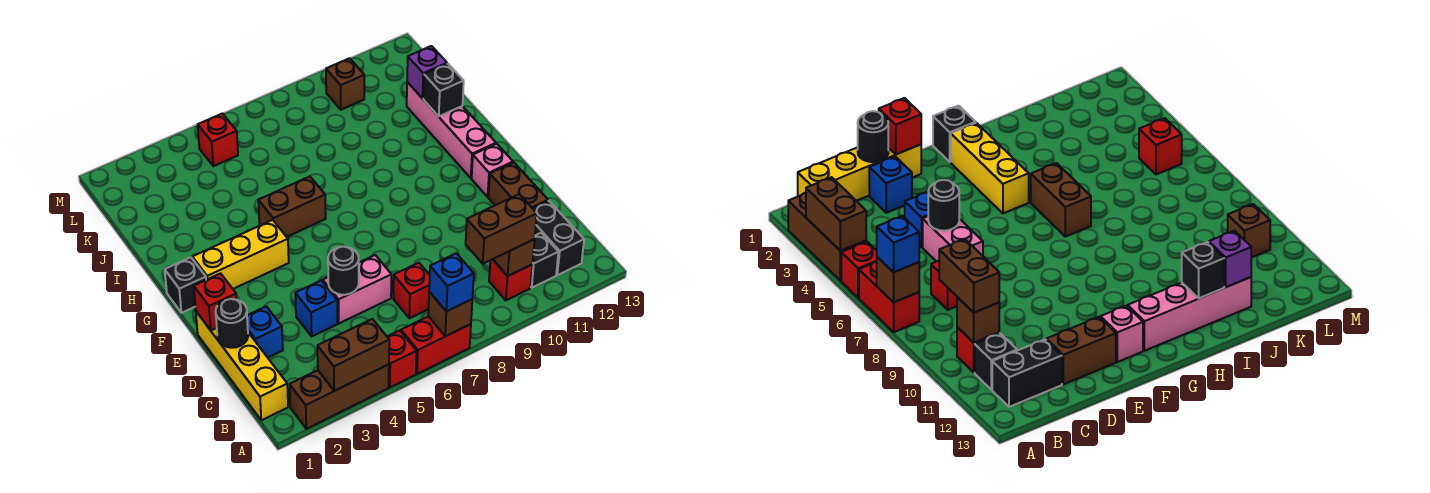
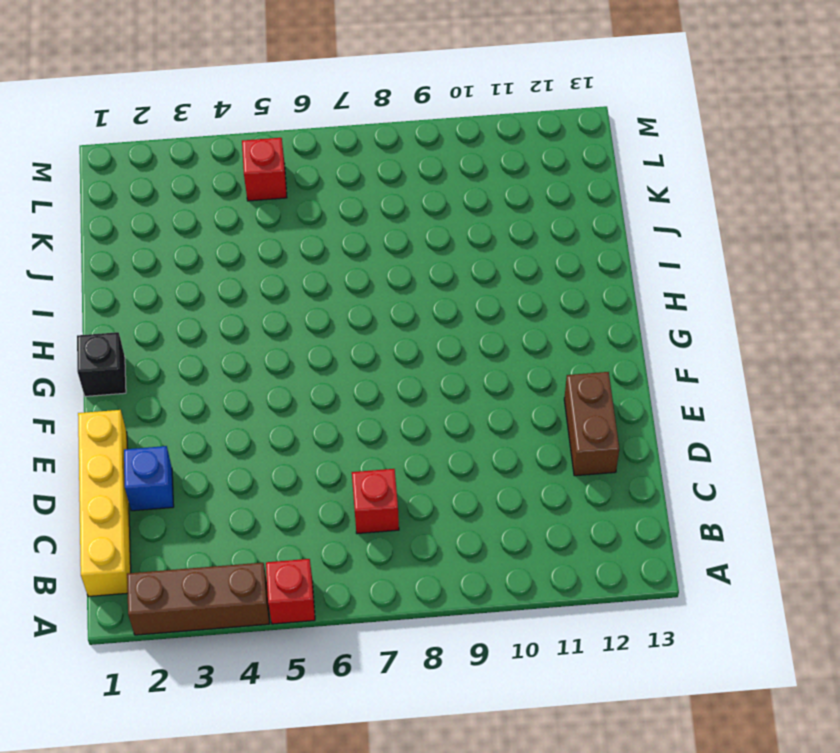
none -> red 1x2 brick [401,316,471,374]
none -> red 1x1 brick [489,259,532,300]
none -> black 1x1 brick [531,233,558,288]

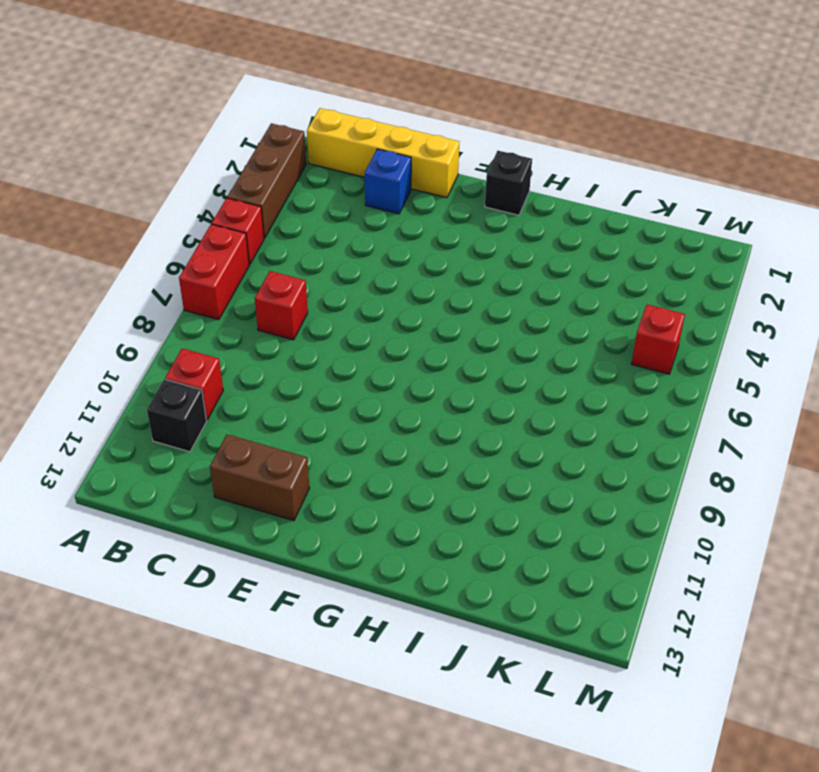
none -> black 1x2 brick [533,201,584,275]
none -> blue 1x1 brick [295,281,338,336]
none -> pink 1x2 brick [323,255,391,323]

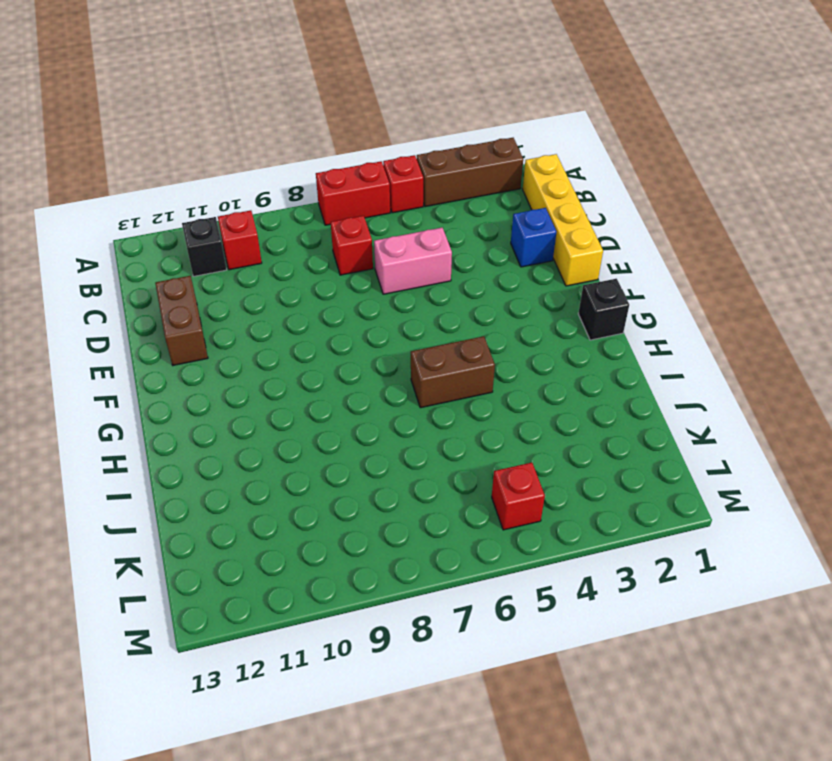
none -> black 1x2 brick [533,201,584,275]
none -> blue 1x1 brick [295,281,338,336]
none -> pink 1x1 brick [472,144,513,197]

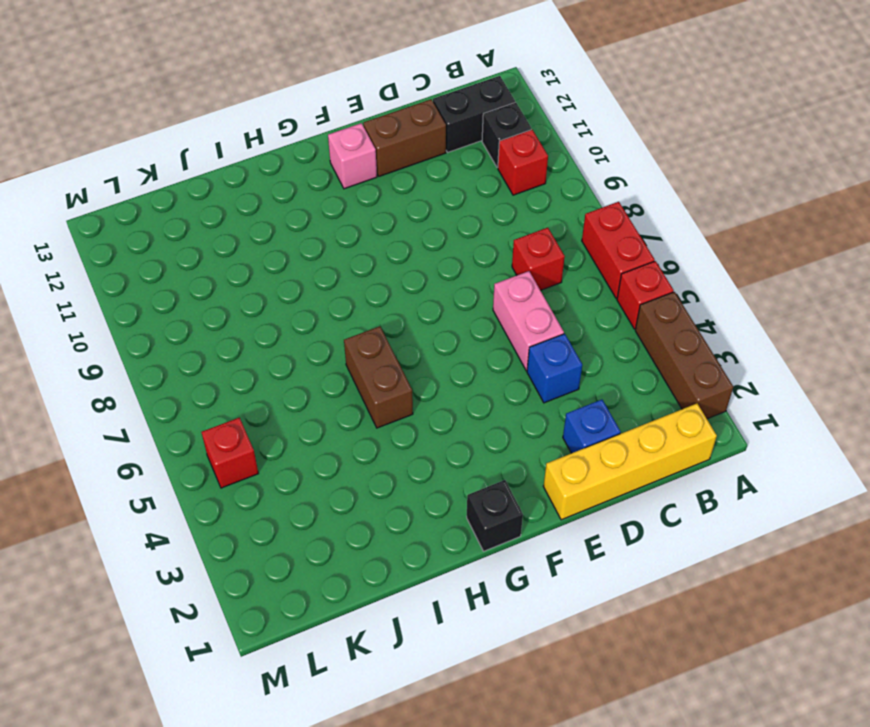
none -> yellow 1x3 brick [192,220,289,289]
none -> pink 1x4 brick [407,82,496,178]
none -> brown 1x1 brick [326,58,364,110]

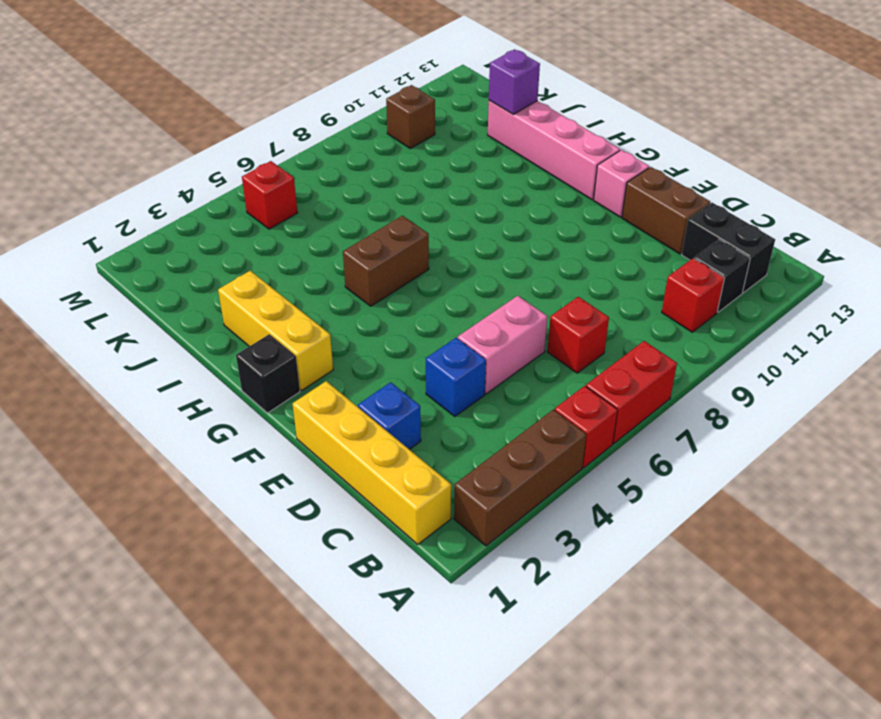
yellow 1x3 brick [218,271,333,390] -> yellow 1x3 brick turned to [192,220,289,289]
none -> brown 1x2 brick [317,319,389,391]
none -> brown 1x1 brick [428,292,472,336]
none -> brown 1x1 brick [493,239,535,276]

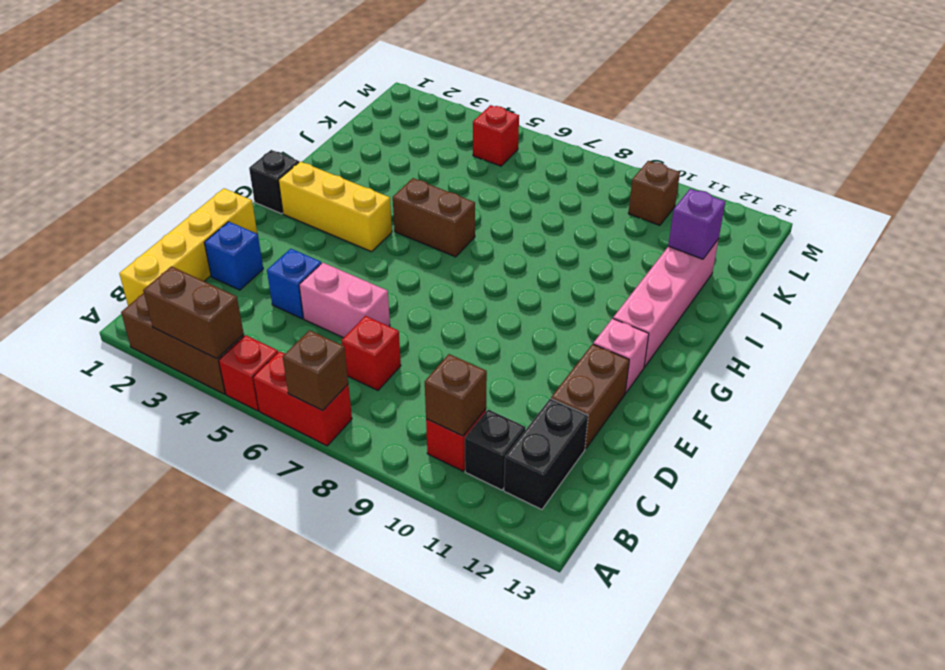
none -> black 1x1 round brick [216,299,248,348]
none -> black 1x1 round brick [328,247,359,295]
none -> red 1x1 brick [194,273,237,330]

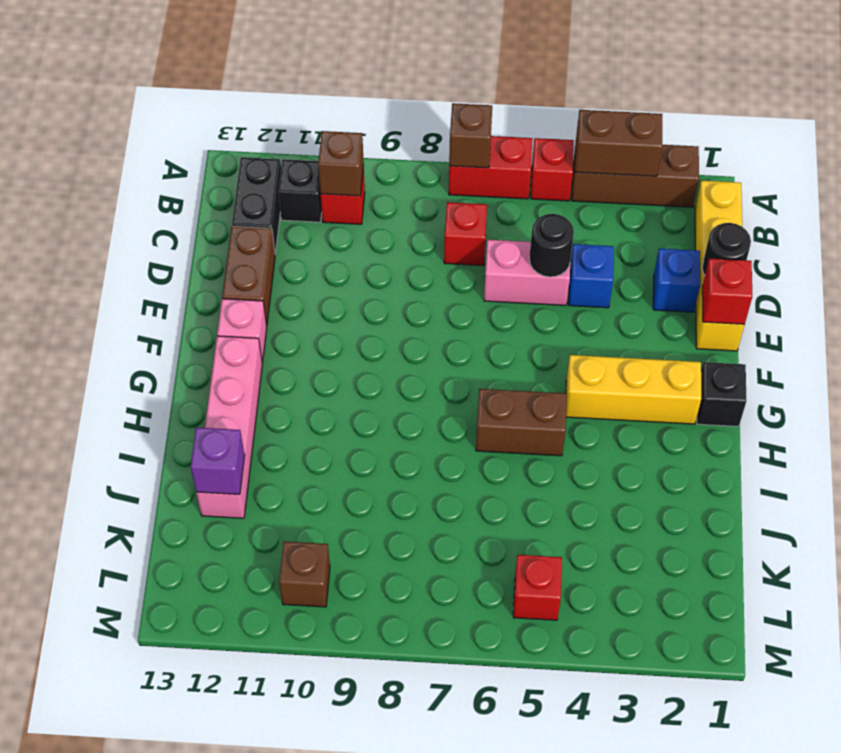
none -> black 1x1 brick [423,64,464,116]
none -> blue 1x1 brick [429,253,474,311]
none -> brown 1x2 brick [466,194,537,264]

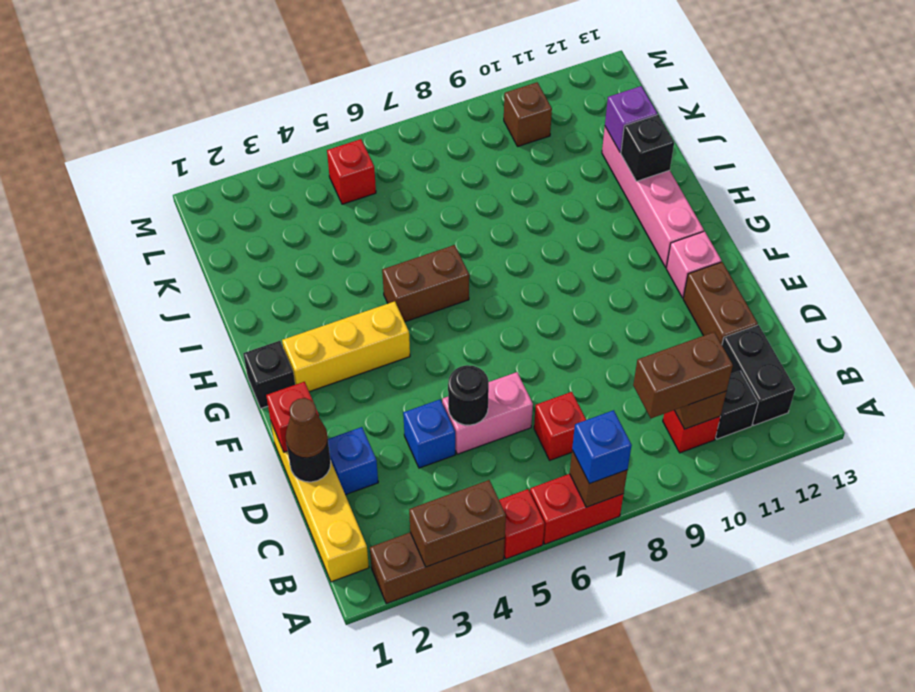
brown 1x1 cone [286,398,328,458] -> none

